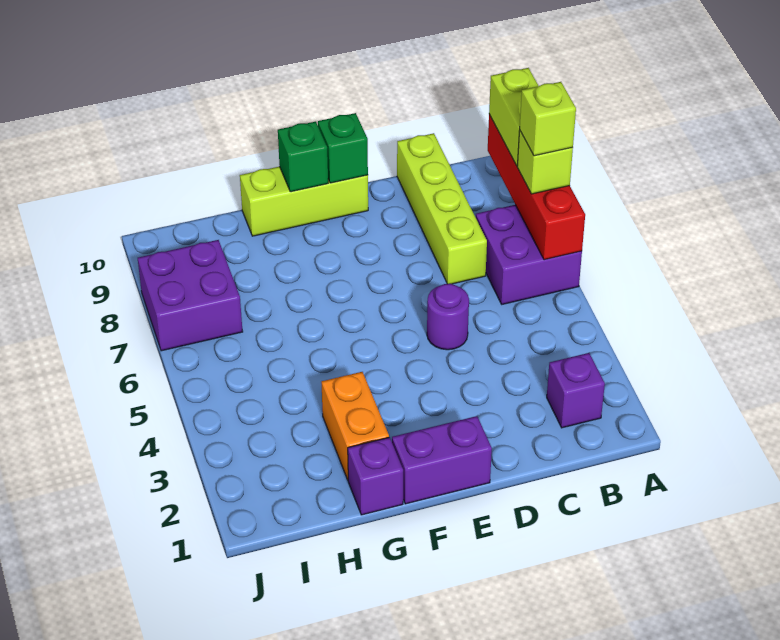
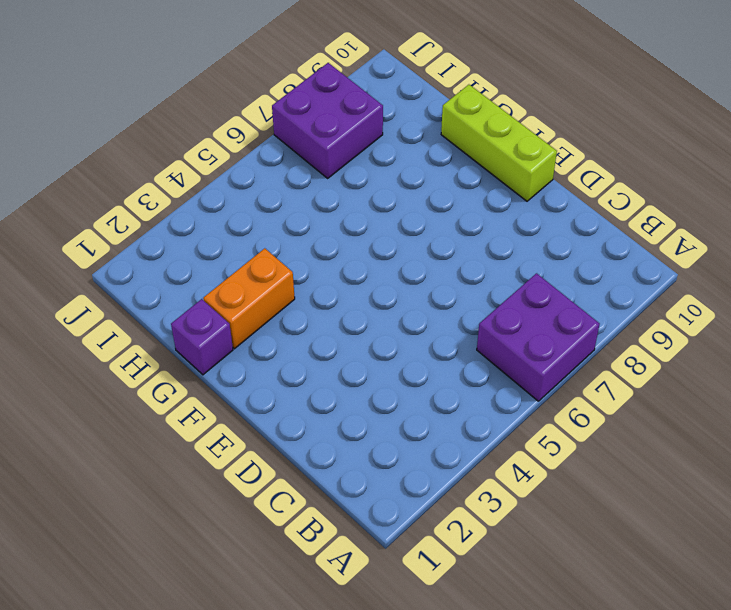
none -> purple 1x1 brick [547,353,605,428]
none -> lime 1x4 brick [397,133,487,284]
none -> purple 1x1 round brick [427,284,469,350]

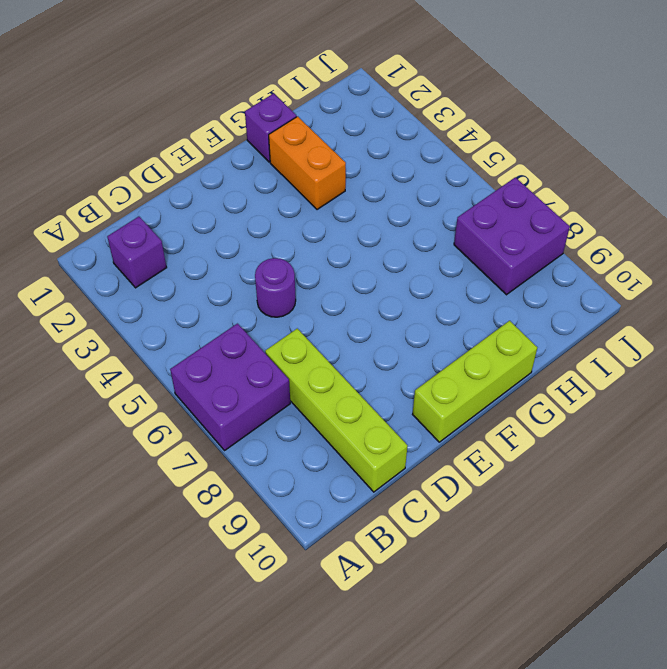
none -> purple 1x2 brick [392,416,492,504]
none -> red 1x4 brick [488,114,585,260]
none -> green 1x1 brick [318,113,368,183]

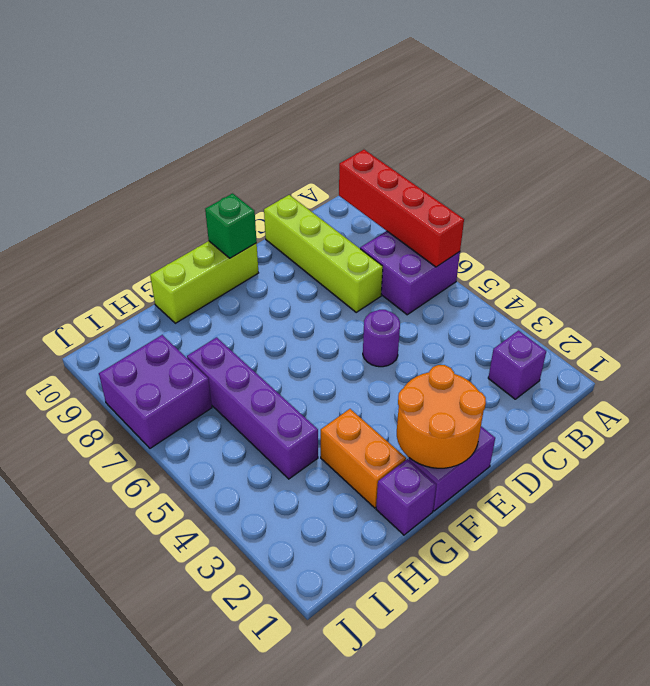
orange 2x2 round brick [397,365,486,468] -> none
purple 1x4 brick [187,337,318,479] -> none
none -> green 1x1 brick [278,122,328,192]
none -> lime 1x1 brick [517,131,573,194]
none -> lime 1x2 brick [489,68,538,166]

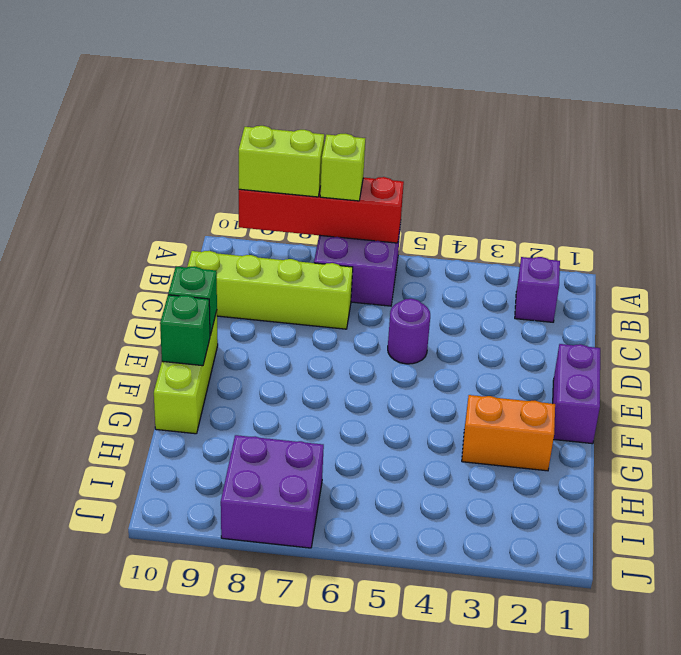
none -> purple 1x1 brick [348,437,403,515]
none -> lime 1x1 brick [520,82,576,156]

